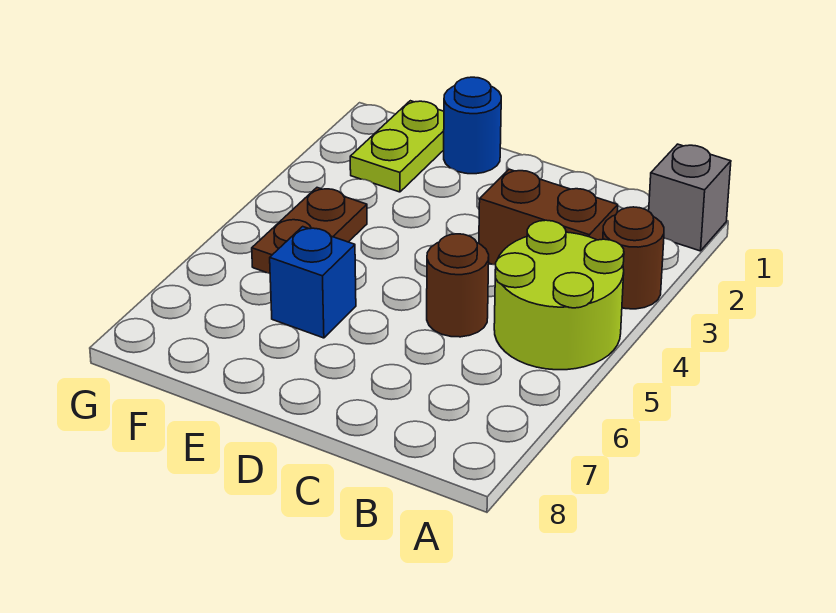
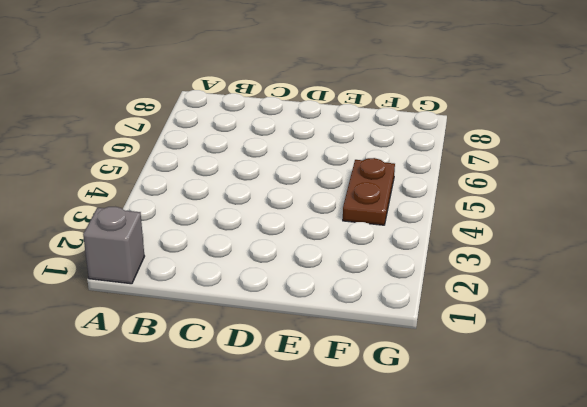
none -> brown 1x1 round brick [603,207,664,309]
none -> lime 2x2 round brick [494,220,624,370]

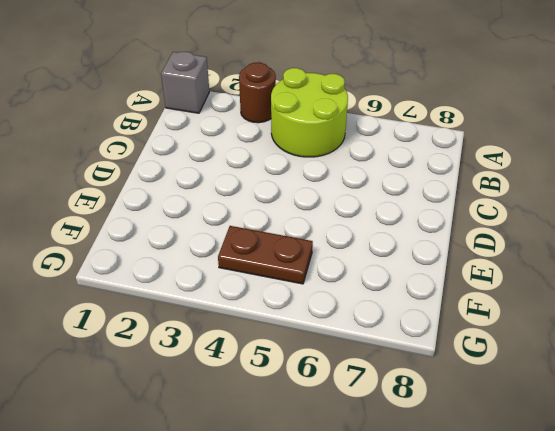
none -> brown 1x2 brick [479,169,618,265]
none -> brown 1x1 round brick [427,234,489,337]

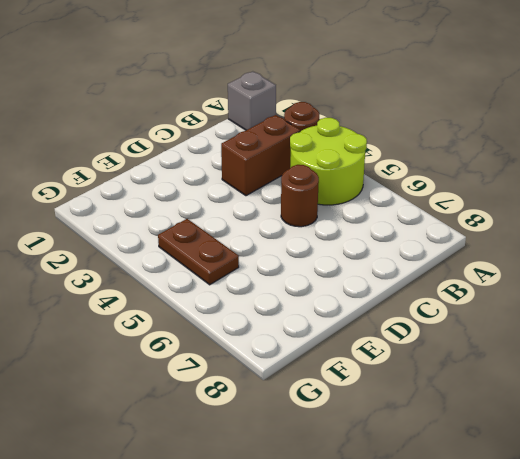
none -> blue 1x1 round brick [444,77,501,174]
none -> blue 1x1 brick [270,227,356,338]

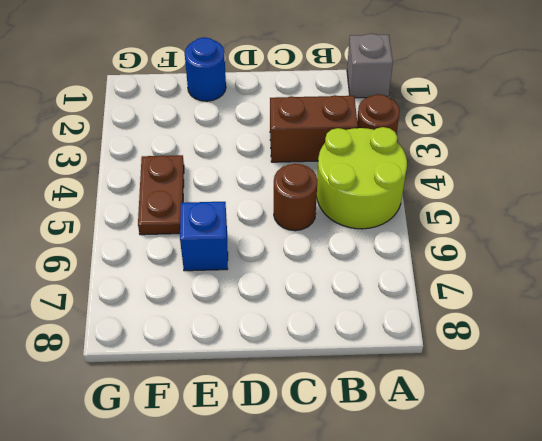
none -> lime 1x2 plate [350,101,444,192]

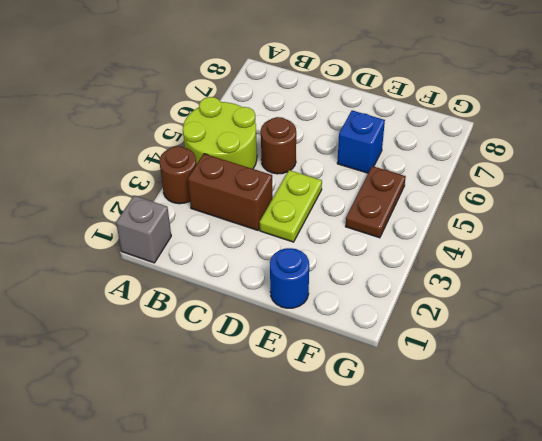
lime 1x2 plate [260,170,322,242] -> lime 1x2 plate moved to [350,101,444,192]

